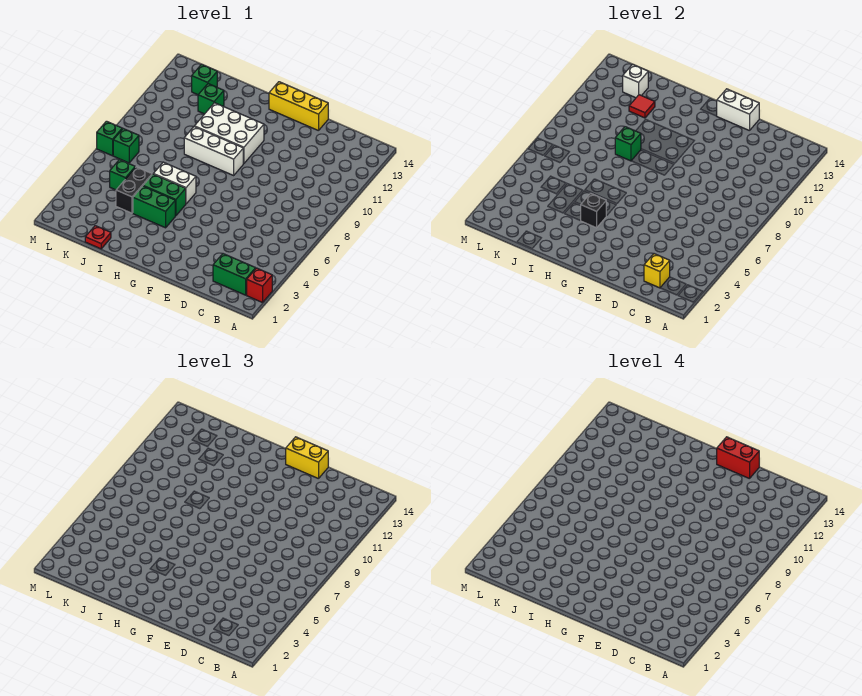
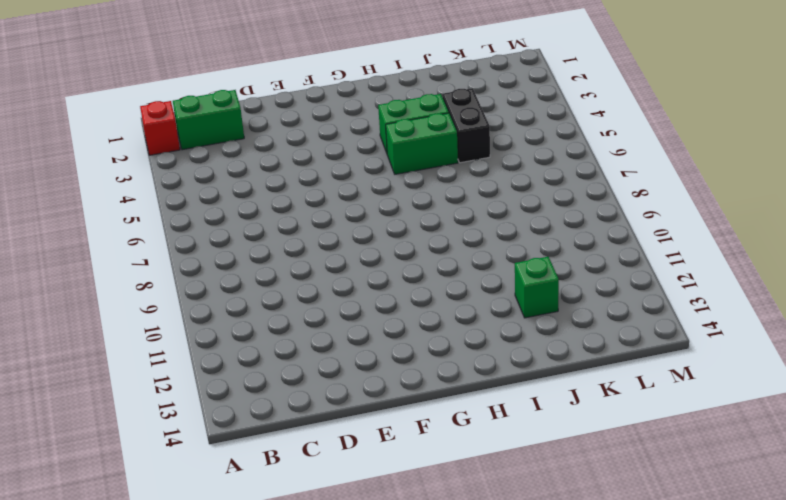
none -> yellow 1x3 brick [269,82,328,131]
none -> white 1x3 brick [184,127,243,175]
none -> white 2x3 brick [194,103,264,164]

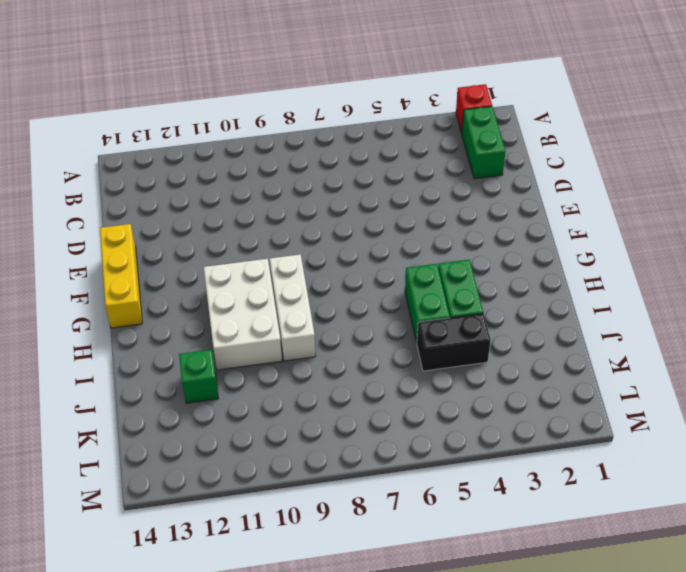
none -> white 1x2 brick [154,162,196,204]
none -> red 1x1 plate [85,226,111,249]
none -> green 1x1 brick [110,160,135,190]

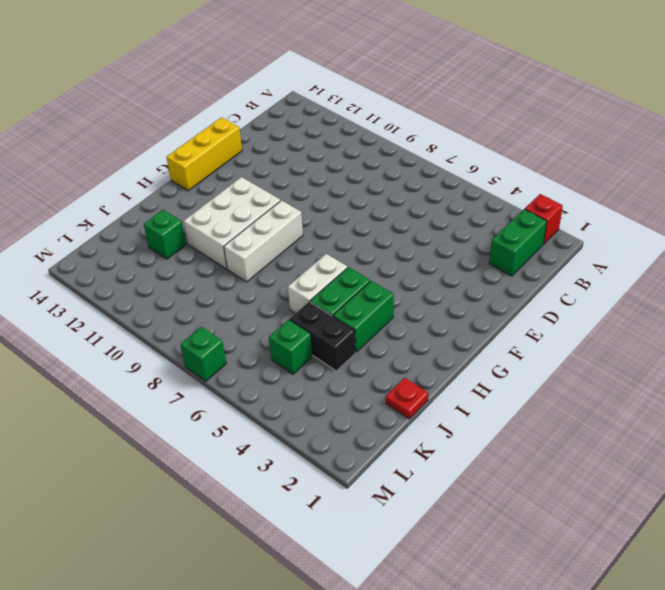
none -> green 1x1 brick [192,64,217,95]
none -> green 1x1 brick [113,129,139,163]
none -> yellow 1x1 brick [644,254,670,288]

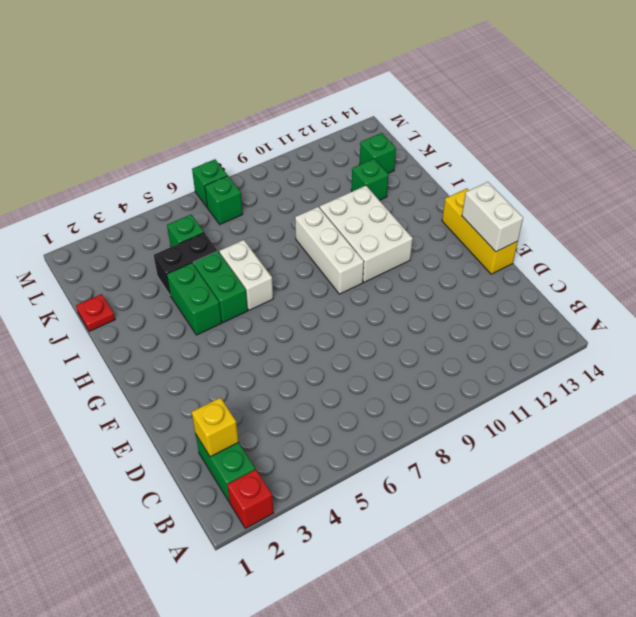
none -> black 1x1 brick [581,193,606,228]
none -> green 1x1 brick [615,127,641,161]
none -> red 1x1 tile [629,95,655,118]

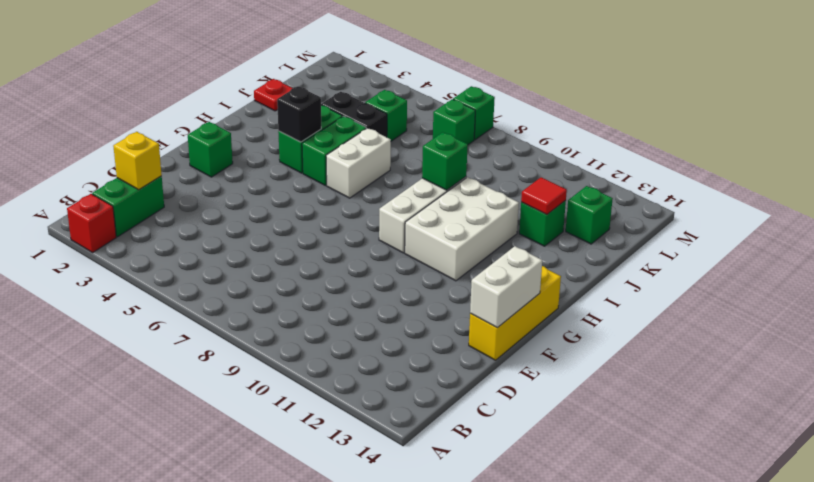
green 1x1 brick [188,122,233,177] -> none
none -> white 1x1 brick [623,64,648,98]
none -> yellow 1x2 brick [286,437,328,479]
none -> red 1x2 brick [717,437,759,479]

